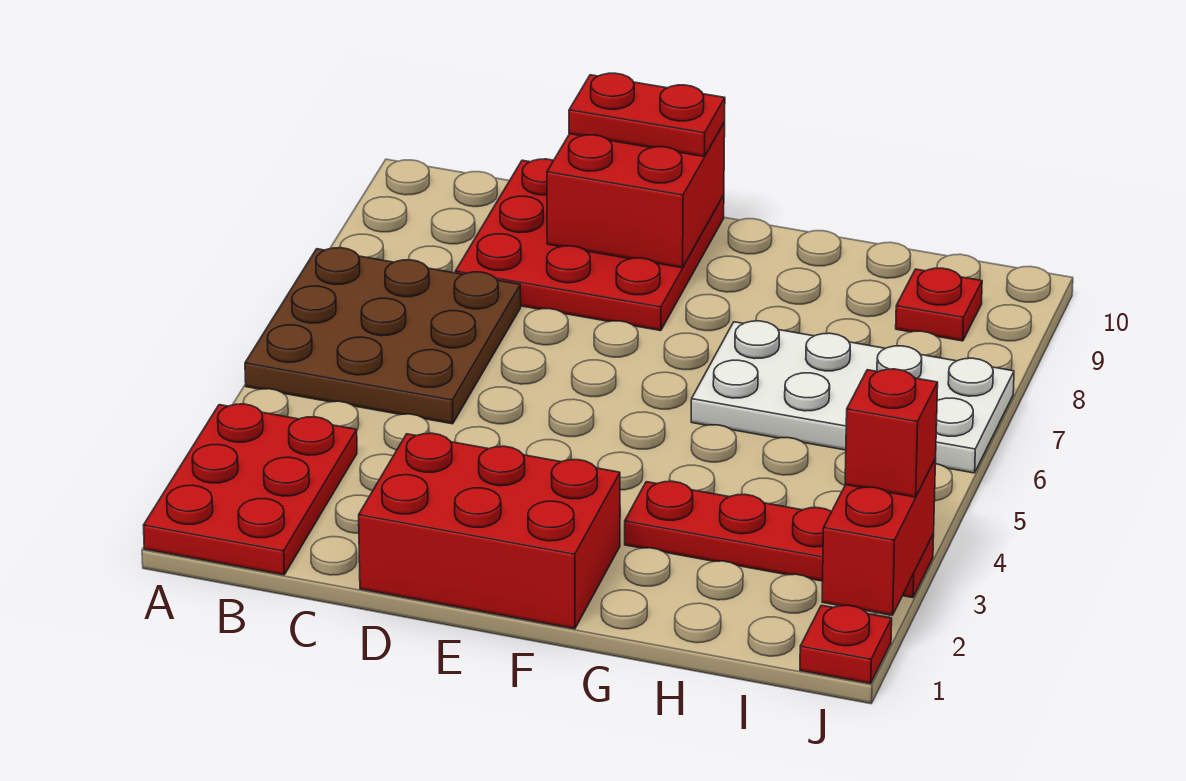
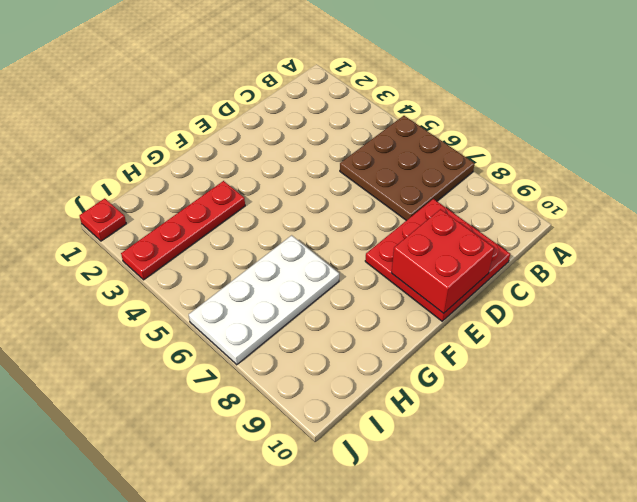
none -> red 2x3 plate [143,404,357,575]
none -> red 2x3 brick [359,433,620,629]
none -> red 1x1 plate [896,268,982,341]

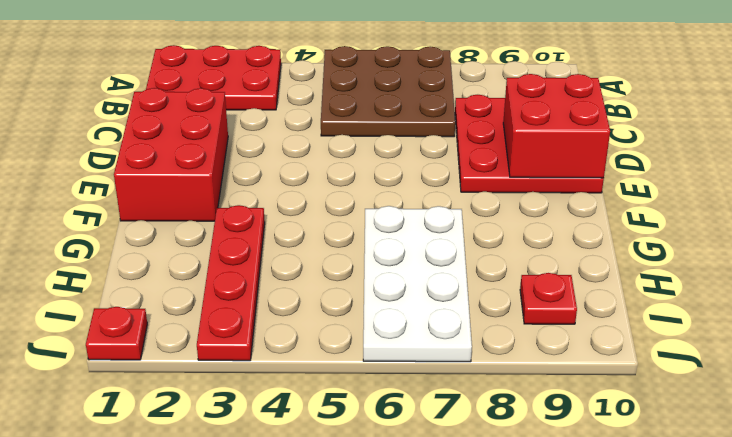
none -> red 1x2 brick [822,459,936,615]
none -> red 1x2 plate [569,73,725,156]
none -> red 1x1 brick [845,369,938,497]

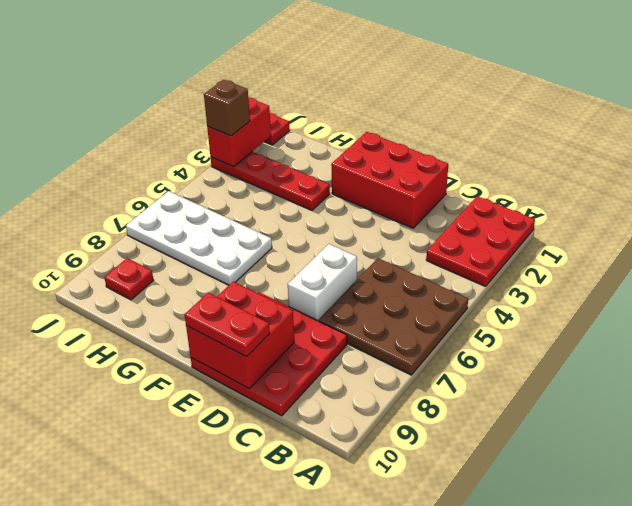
white 1x2 brick [288,244,357,321] -> none
brown 1x1 brick [204,80,250,136] -> red 1x1 brick [845,369,938,497]

